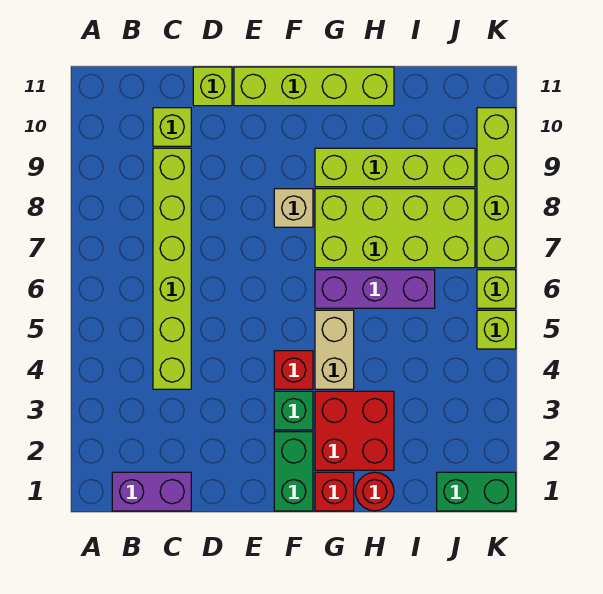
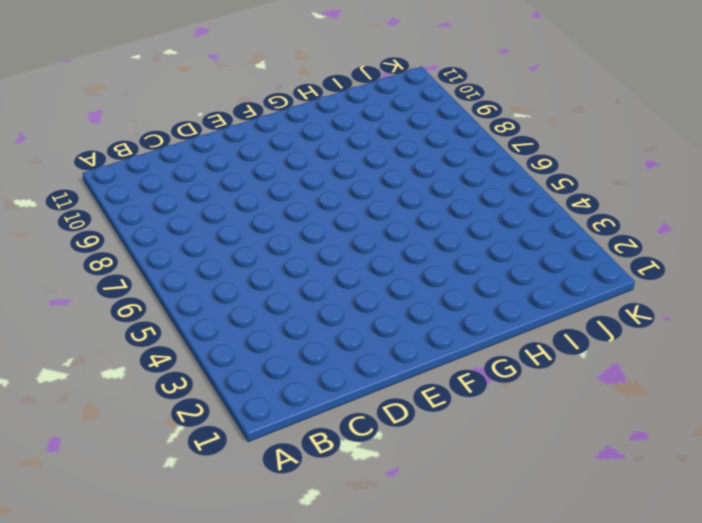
none -> purple 1x2 brick [112,472,191,511]
none -> lime 1x6 brick [153,148,191,389]
none -> lime 1x1 brick [153,108,191,146]

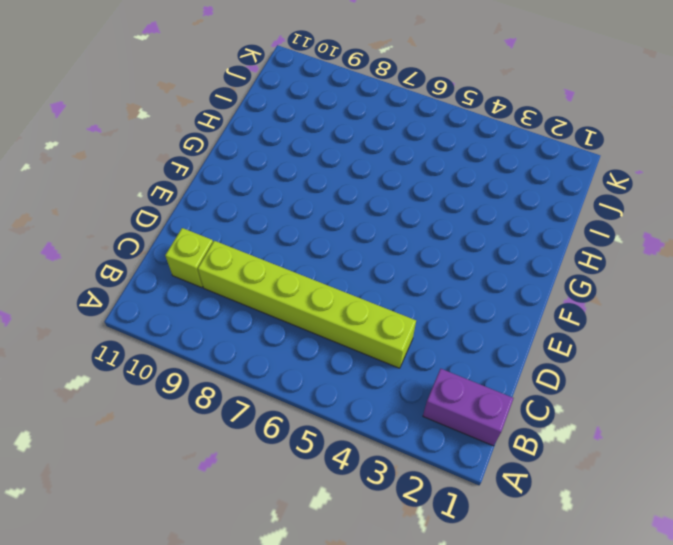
purple 1x2 brick [423,369,514,446] -> purple 1x2 brick turned to [112,472,191,511]
none -> lime 1x1 brick [193,67,232,106]
none -> lime 1x4 brick [234,67,394,106]
none -> green 1x2 brick [274,432,313,511]

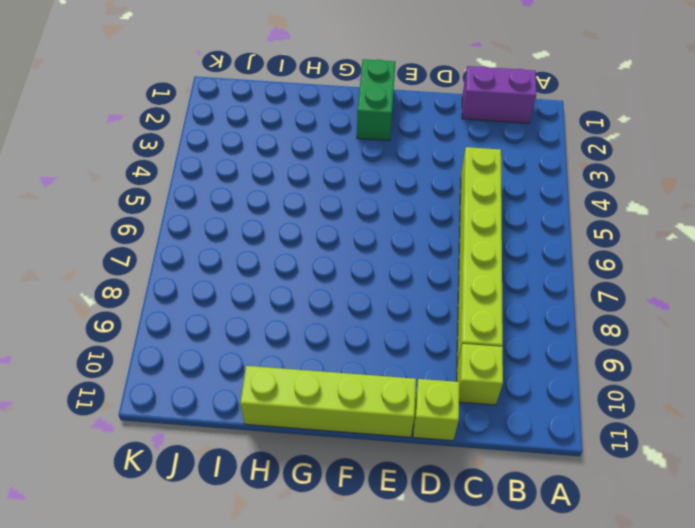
none -> green 1x1 brick [274,391,313,430]
none -> red 1x1 brick [274,351,313,389]
none -> tan 1x1 brick [274,189,313,227]

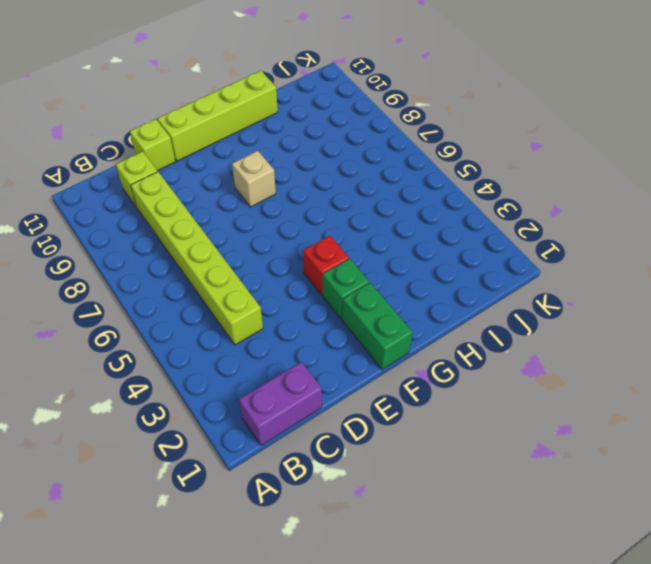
none -> red 1x1 brick [315,472,354,511]
none -> red 2x2 brick [315,391,394,470]
none -> tan 1x2 brick [315,310,354,389]

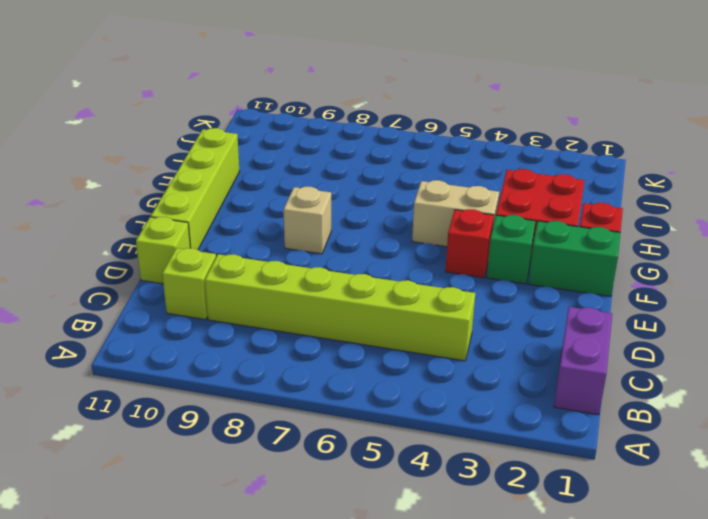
none -> purple 1x3 brick [315,270,435,308]
none -> lime 2x4 brick [315,189,475,268]
none -> lime 1x4 brick [315,148,475,187]

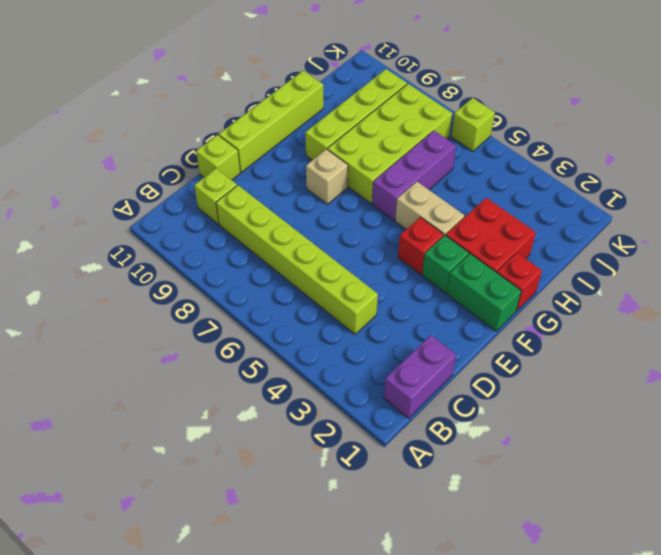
none -> red 1x1 round brick [356,472,394,511]
none -> green 1x2 brick [437,472,516,511]
none -> lime 1x1 brick [477,310,516,349]

